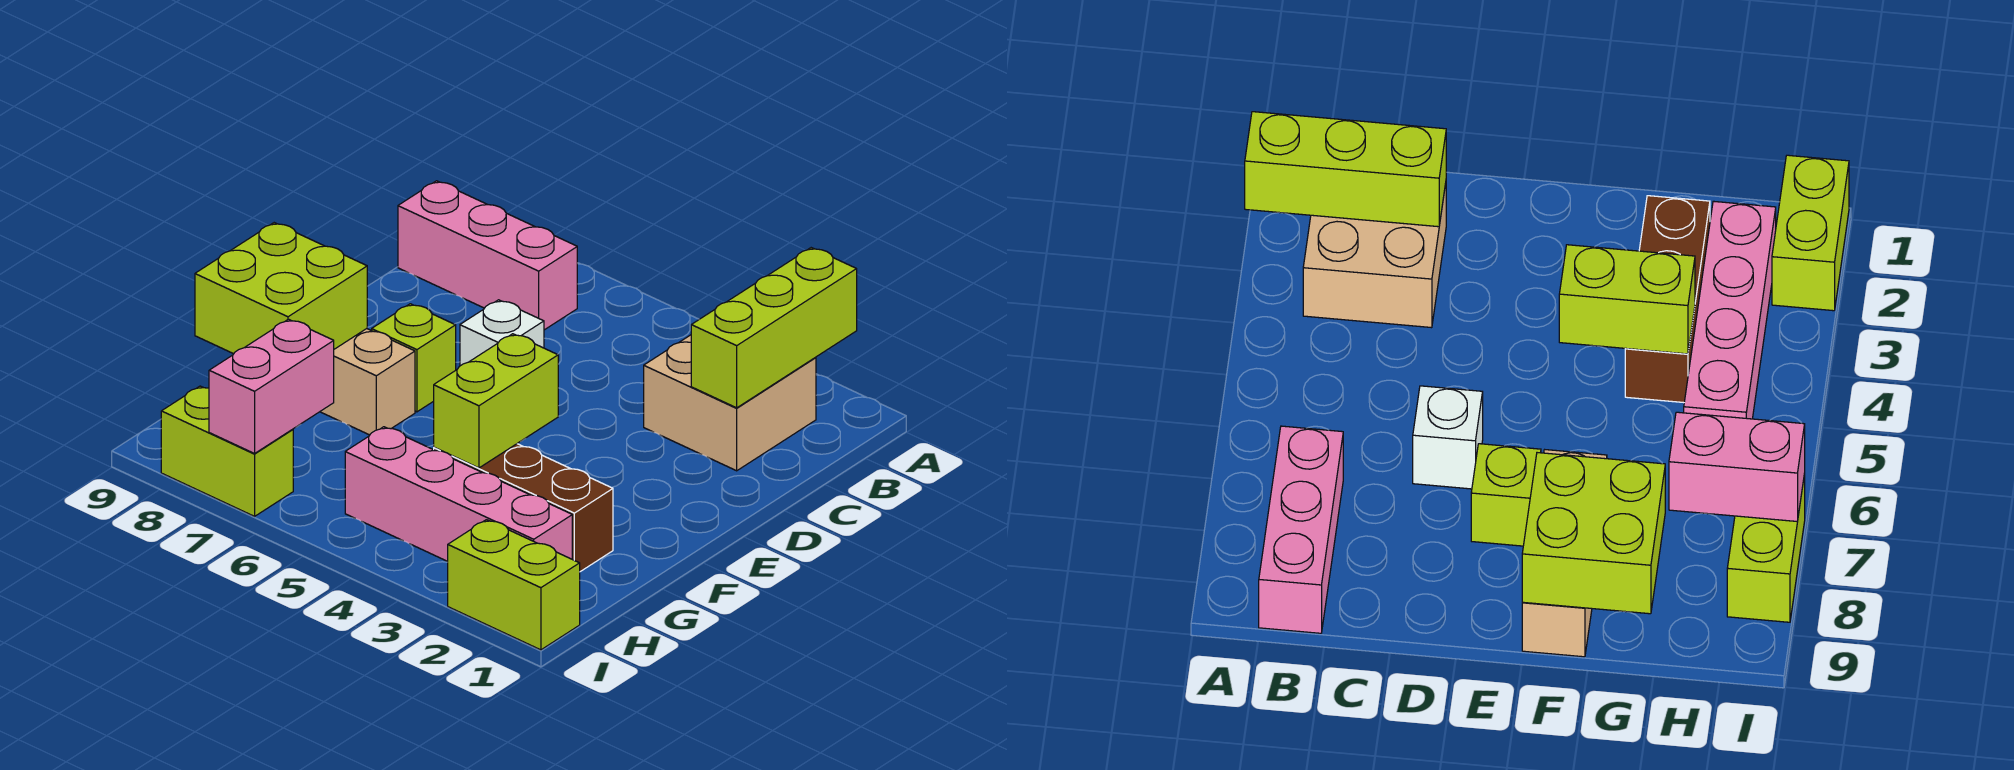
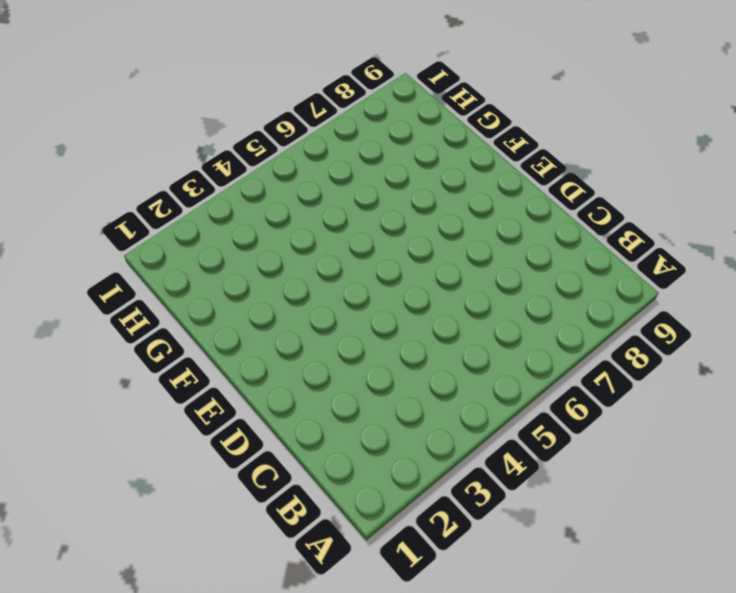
none -> tan 2x2 brick [644,335,816,471]
none -> pink 1x3 brick [398,181,577,330]
none -> white 1x1 brick [460,300,544,366]

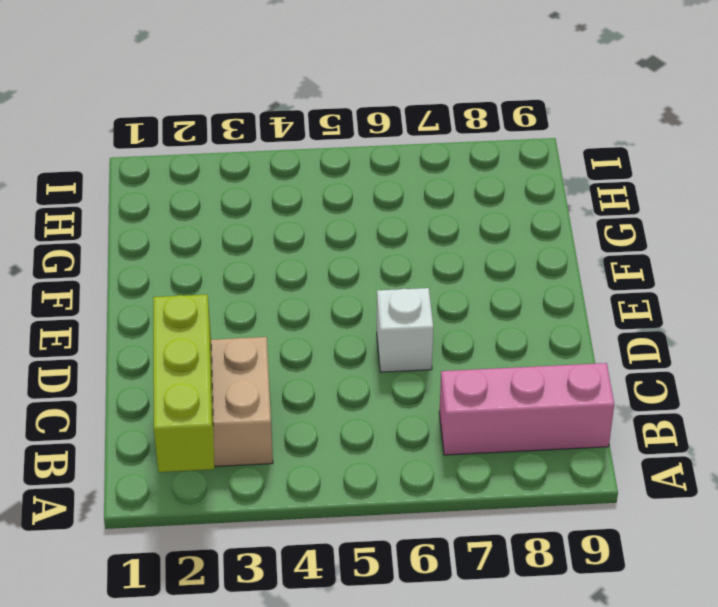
none -> lime 1x1 brick [372,304,456,412]
none -> tan 1x3 brick [320,329,415,435]
none -> brown 1x3 brick [434,444,613,572]

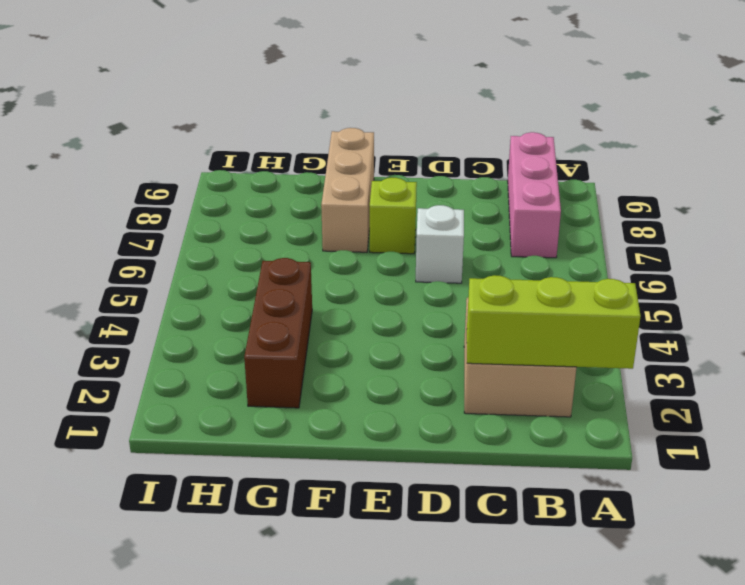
none -> pink 1x4 brick [345,427,572,561]
none -> lime 1x2 brick [448,520,580,650]
none -> lime 1x2 brick [161,386,293,516]

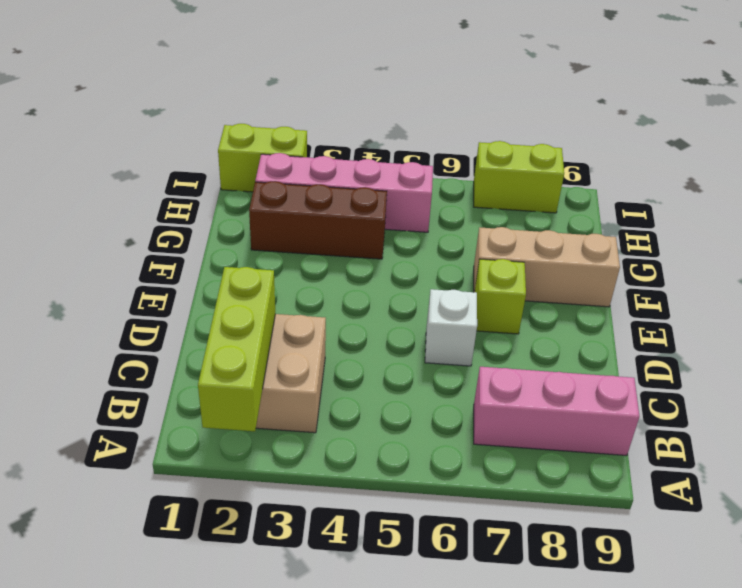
none -> lime 1x2 brick [434,334,558,468]
none -> lime 2x2 brick [195,223,367,354]
none -> pink 1x2 brick [209,319,334,454]

